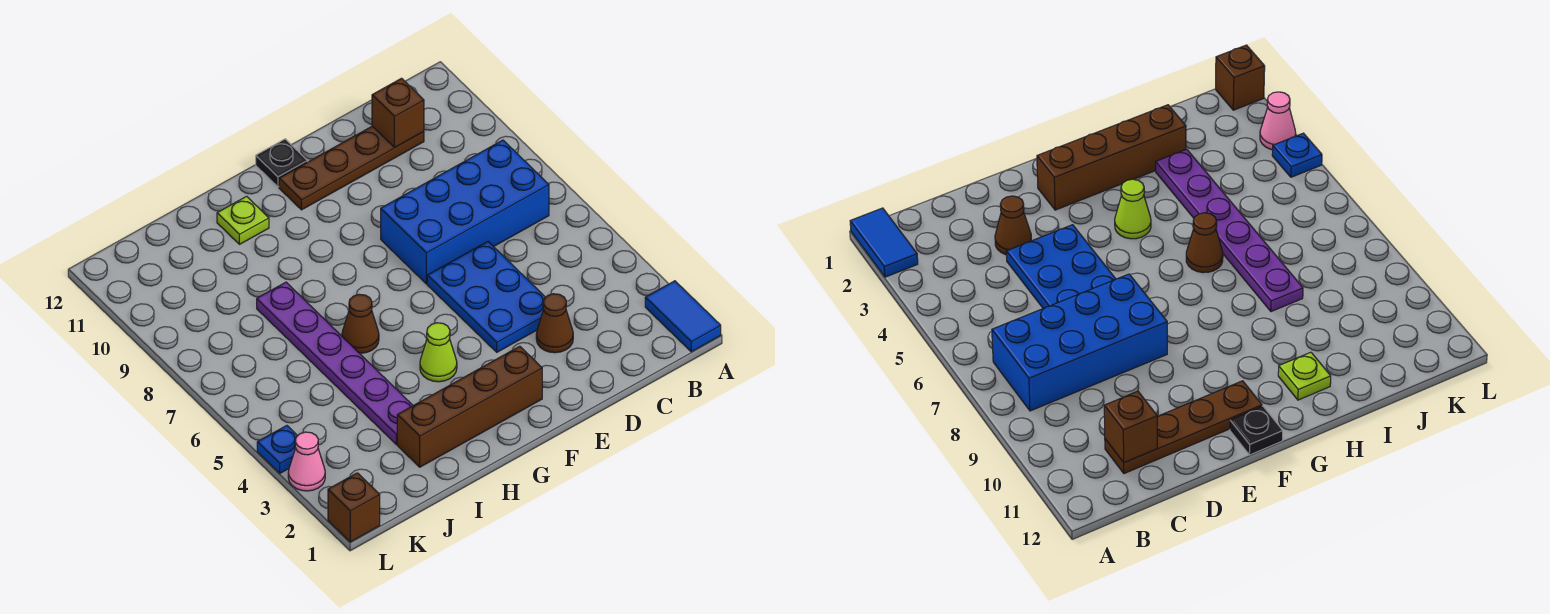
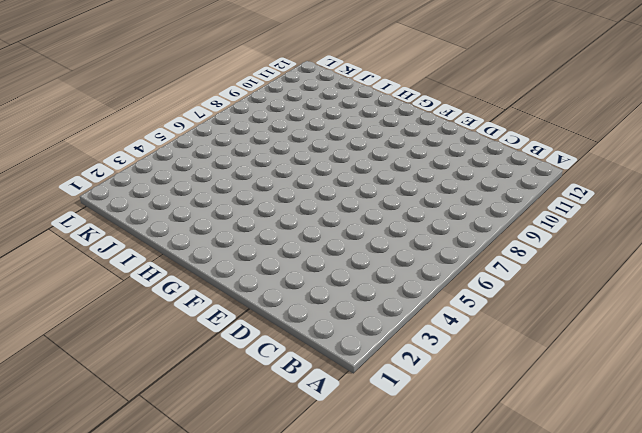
none -> blue 1x2 tile [645,281,721,352]
none -> blue 2x4 brick [381,140,549,284]
none -> brown 1x4 plate [279,126,424,210]

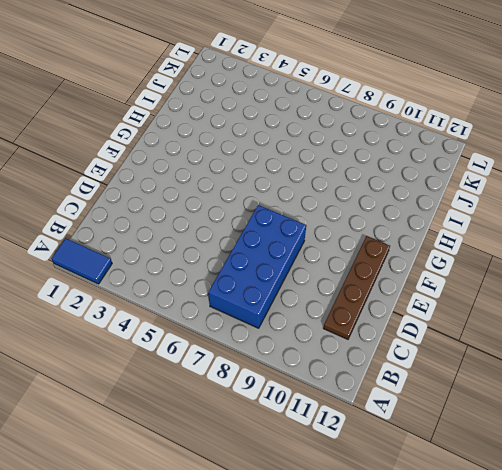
none -> brown 1x1 cone [536,294,573,353]
none -> blue 2x3 plate [427,242,546,352]
none -> brown 1x4 brick [397,346,542,467]

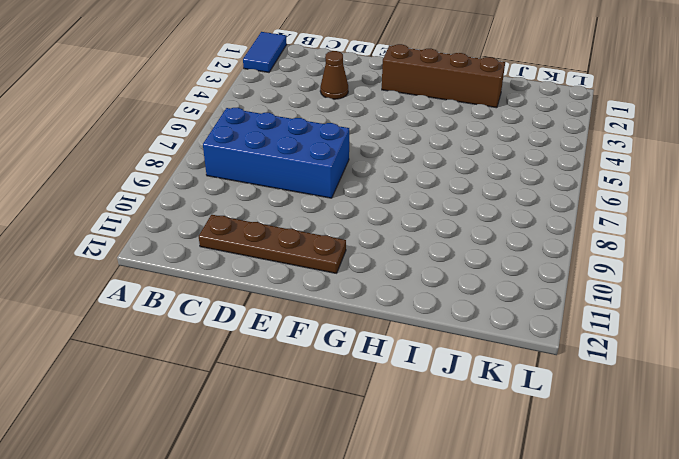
none -> blue 2x3 plate [427,242,546,352]
none -> black 1x1 plate [256,139,308,187]
none -> lime 1x1 cone [420,323,457,382]

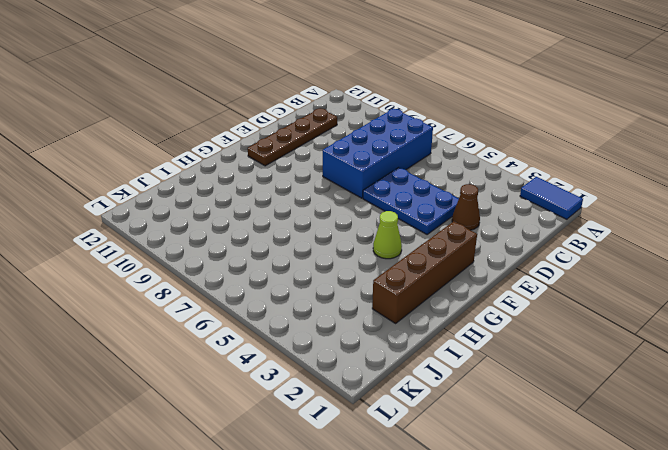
none -> black 1x1 plate [256,139,308,187]
none -> brown 1x1 cone [342,294,379,353]
none -> lime 1x1 plate [217,196,269,244]

